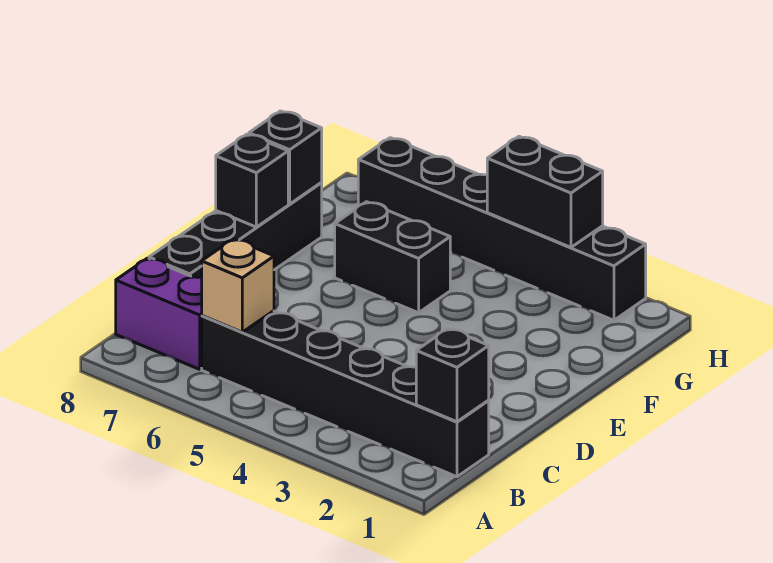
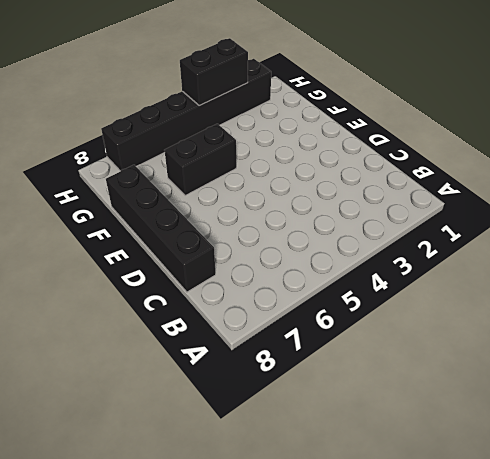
none -> black 1x6 brick [202,311,489,477]
none -> purple 1x2 brick [116,258,202,369]

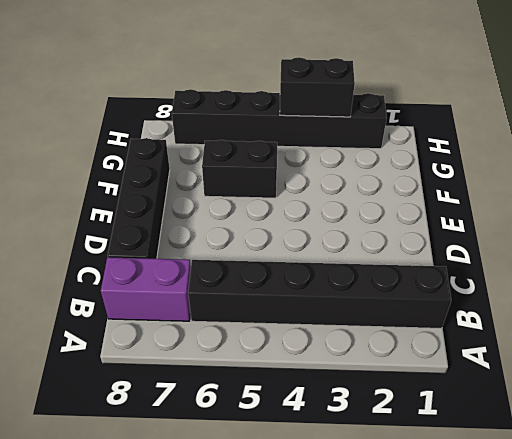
none -> black 1x1 brick [416,329,489,422]
none -> tan 1x1 brick [202,239,274,332]

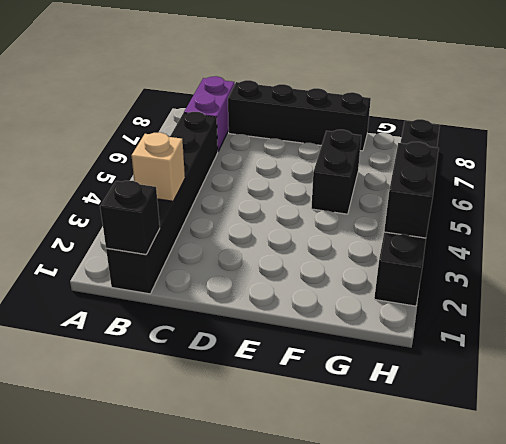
tan 1x1 brick [131,132,185,201] -> tan 1x1 brick moved to [202,239,274,332]
none -> black 1x1 brick [216,134,288,227]
none -> black 1x1 brick [249,111,322,204]

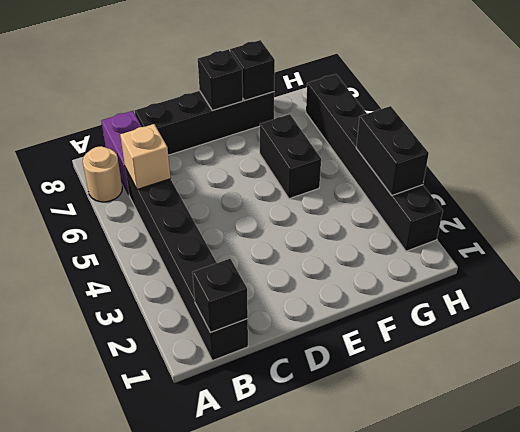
tan 1x1 round brick [83,146,122,202] -> none

